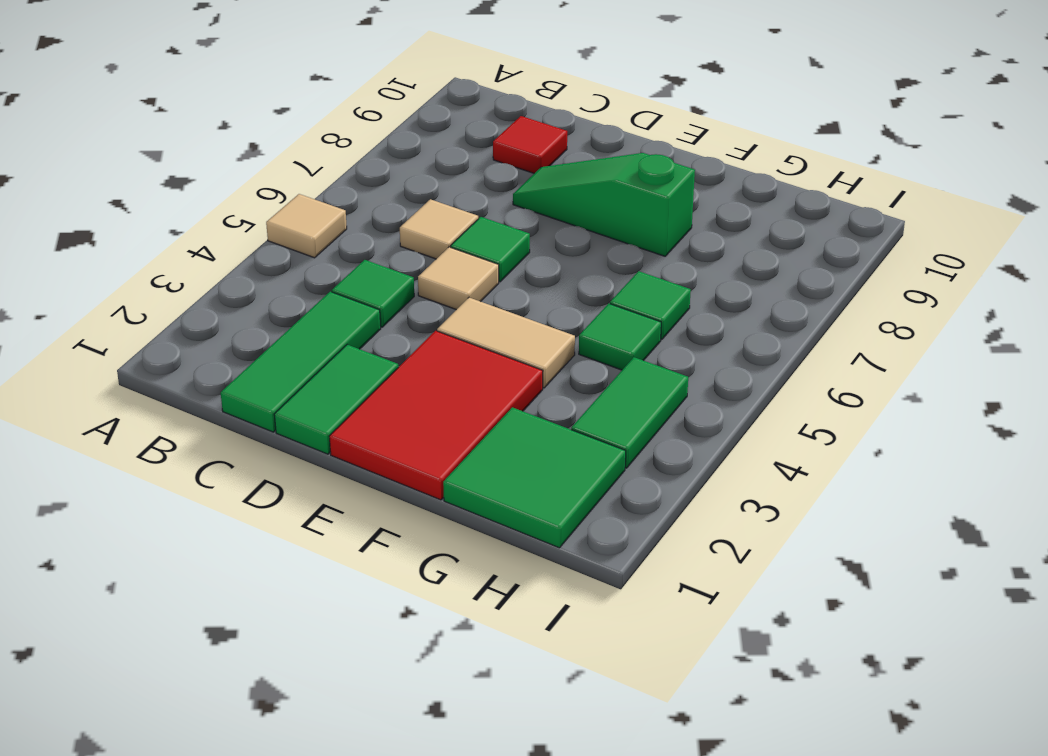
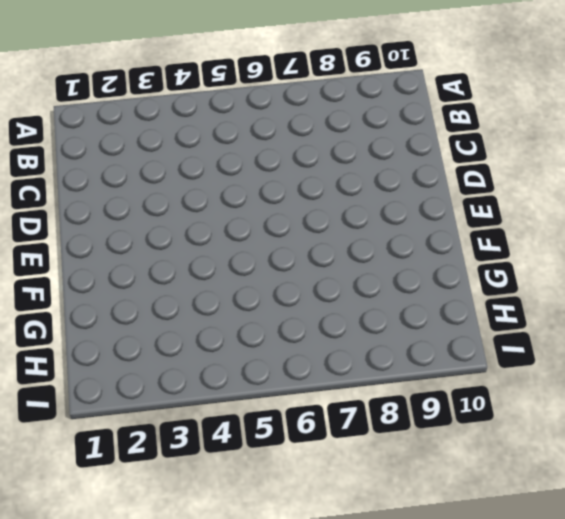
none -> tan 1x1 tile [266,194,347,258]
none -> green 1x3 tile [221,292,381,432]
none -> green 1x1 tile [332,260,414,327]

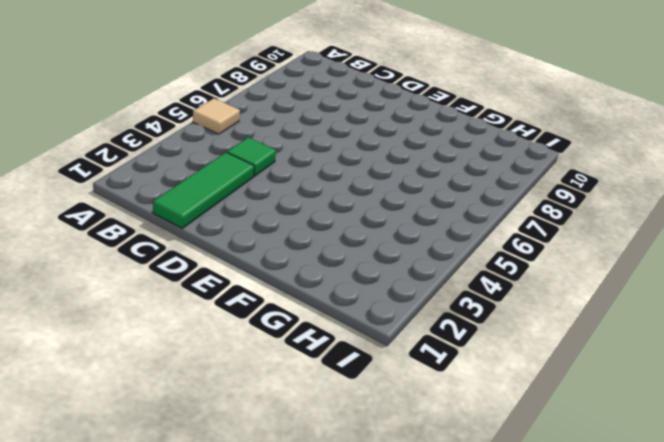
none -> tan 1x1 tile [400,199,478,259]
none -> red 1x1 tile [493,116,567,173]
none -> green 1x2 tile [274,345,398,454]

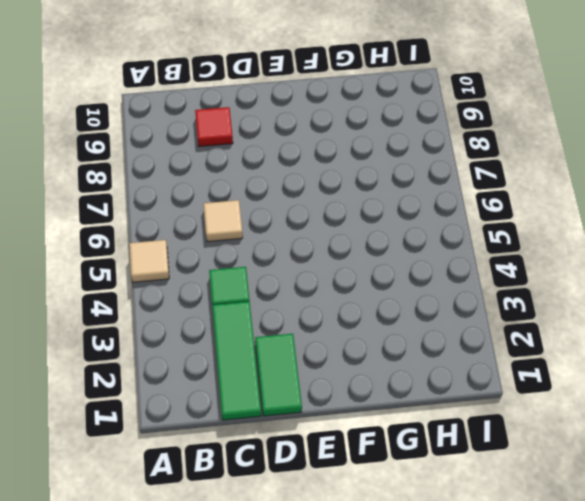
none -> tan 1x1 tile [418,247,499,310]
none -> green 1x1 tile [451,217,530,282]
none -> green 1x3 slope [513,153,695,256]

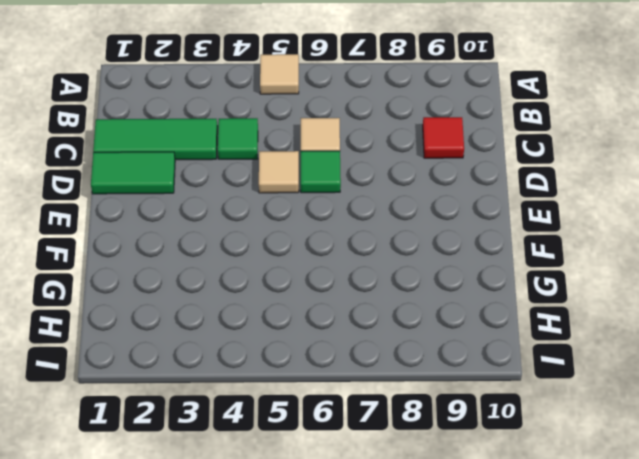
none -> green 1x3 slope [513,153,695,256]
none -> red 2x3 tile [329,331,543,500]
none -> tan 1x2 tile [437,298,575,388]

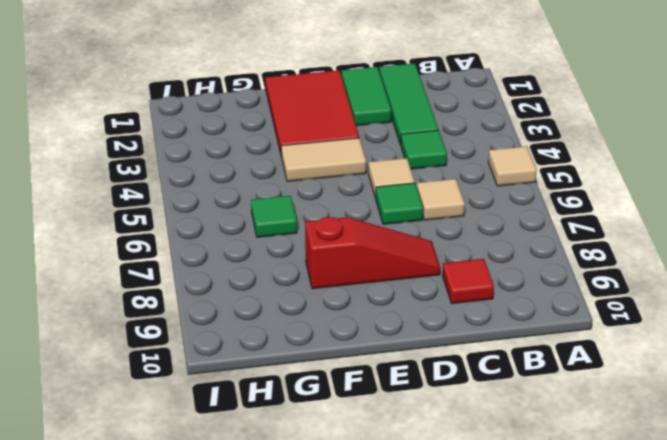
red 1x3 slope [305,217,440,289] -> green 1x3 slope [513,153,695,256]
none -> green 2x2 tile [443,407,626,548]
none -> green 1x1 tile [579,303,661,370]
none -> green 1x2 tile [571,357,688,468]

